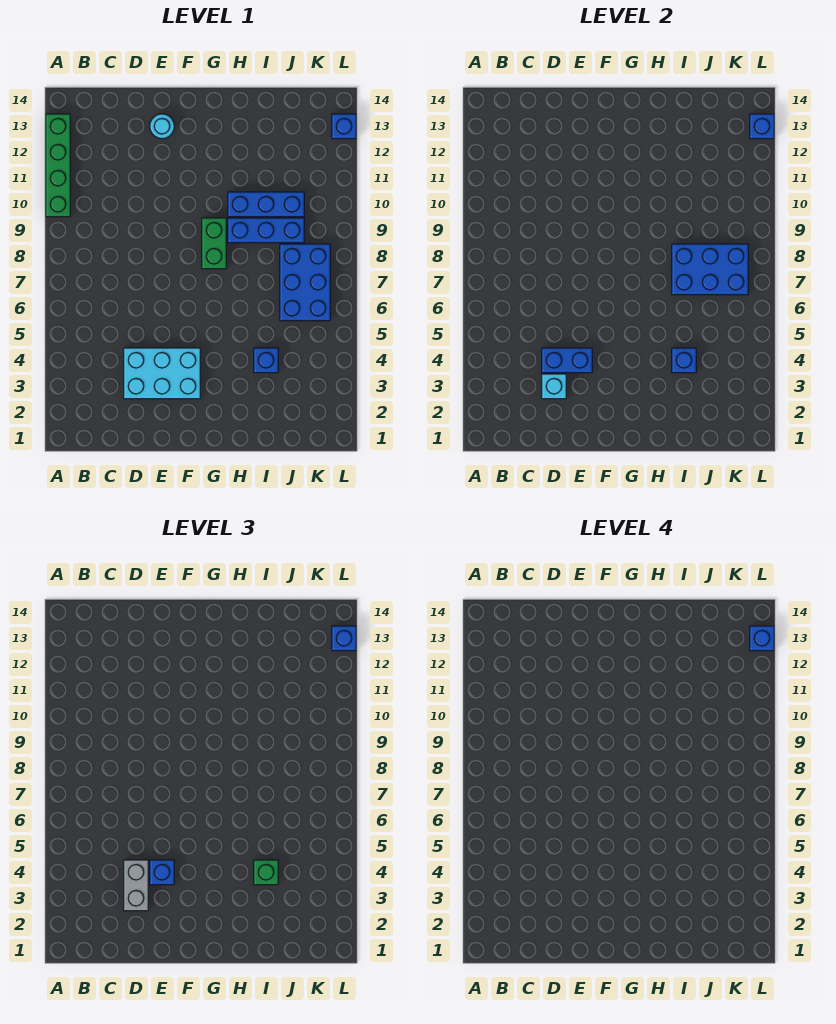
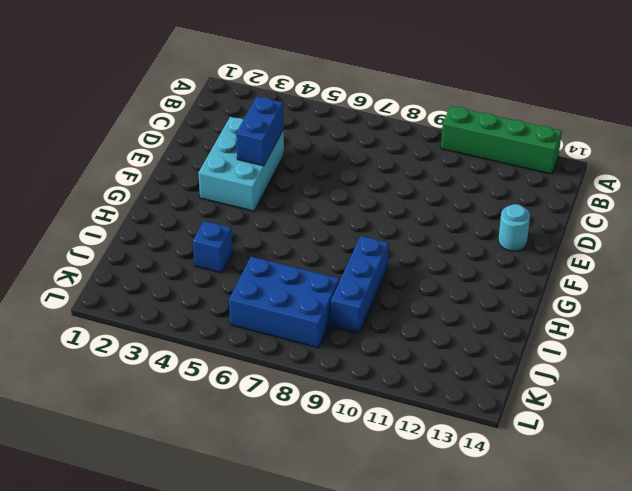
none -> green 1x2 brick [202,218,226,269]
none -> blue 1x3 brick [228,192,304,217]
none -> blue 1x1 brick [332,114,356,139]

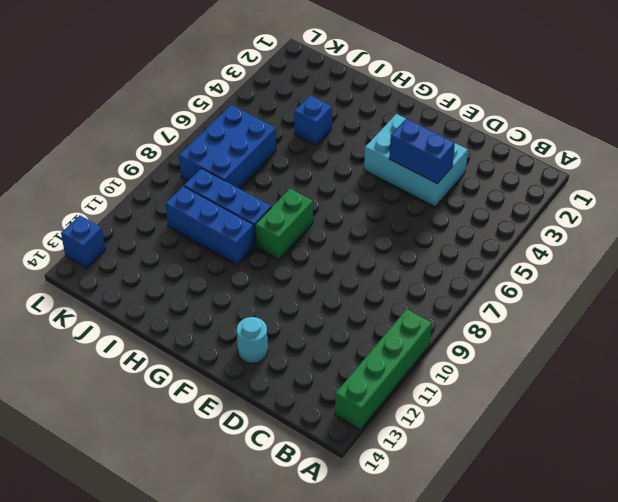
none -> cyan 1x1 brick [542,374,566,399]
none -> blue 1x1 brick [672,348,696,373]
none -> blue 2x3 brick [672,244,748,295]

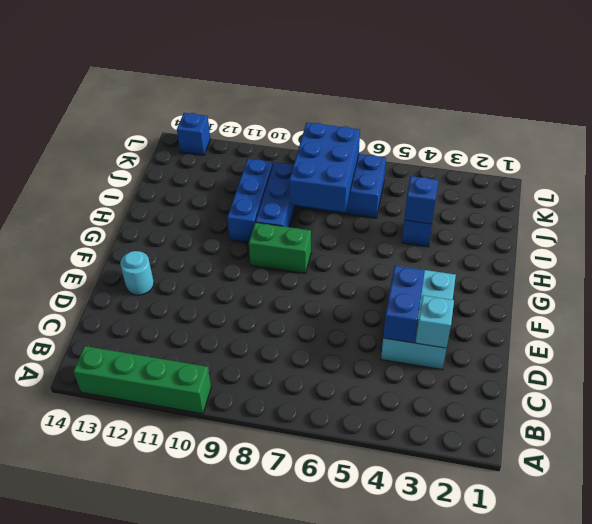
none -> blue 1x1 brick [750,114,774,139]
none -> grey 1x2 brick [124,860,148,911]
none -> blue 1x1 brick [150,860,174,885]

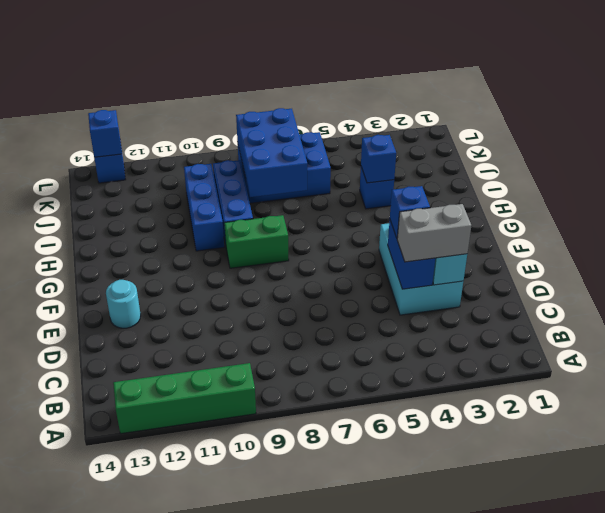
none -> green 1x1 brick [254,860,278,885]
none -> blue 1x1 brick [332,626,356,651]
none -> blue 1x1 brick [750,626,774,651]

